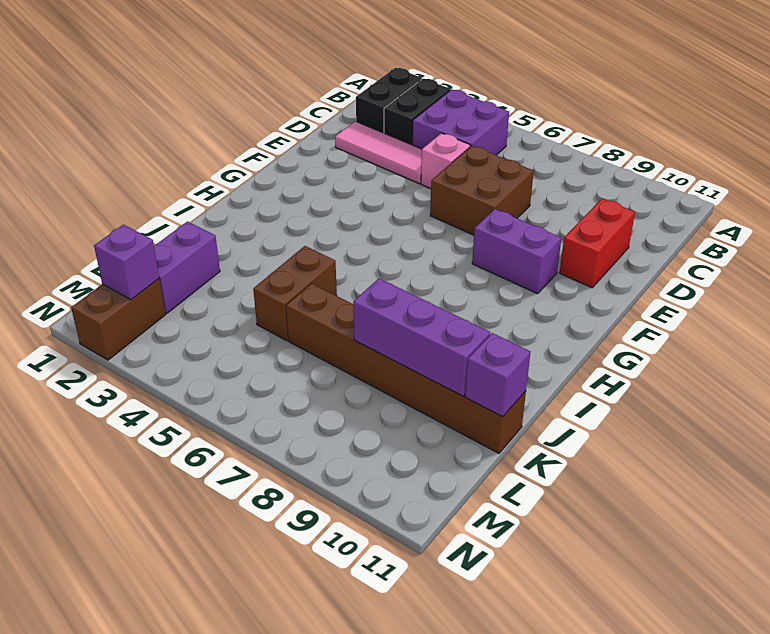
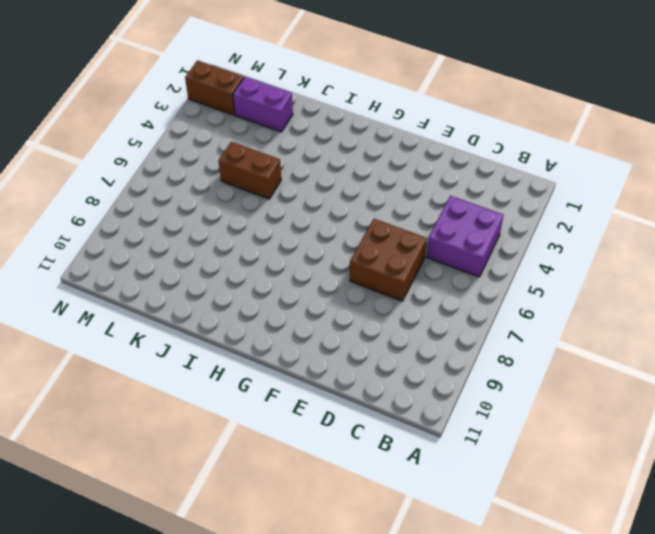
none -> black 1x2 brick [356,68,422,133]
none -> black 1x2 brick [384,78,450,145]
none -> pink 1x3 tile [335,121,422,184]

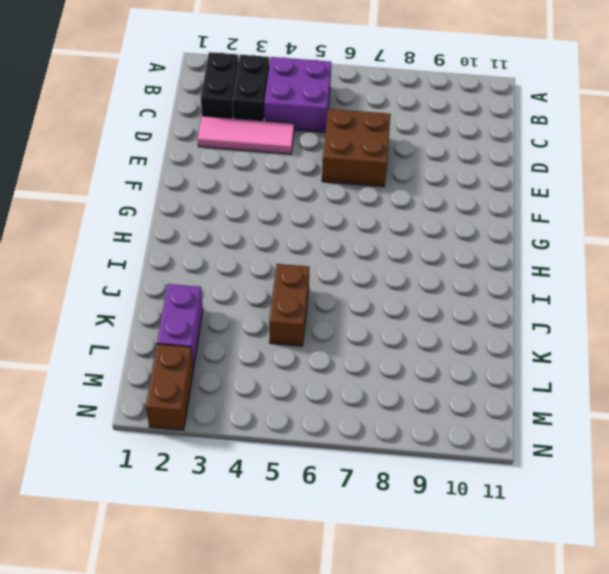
none -> pink 1x1 brick [421,133,470,189]
none -> red 1x2 brick [560,199,635,288]
none -> purple 1x2 brick [472,209,561,294]

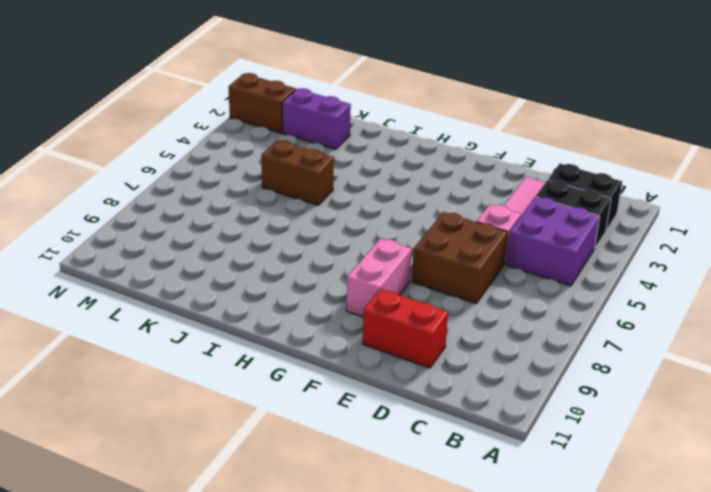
pink 1x2 brick [346,238,411,317] -> purple 1x2 brick [472,209,561,294]
none -> brown 1x6 brick [286,284,526,453]
none -> purple 1x3 brick [353,279,490,396]
none -> purple 1x1 brick [465,333,530,416]

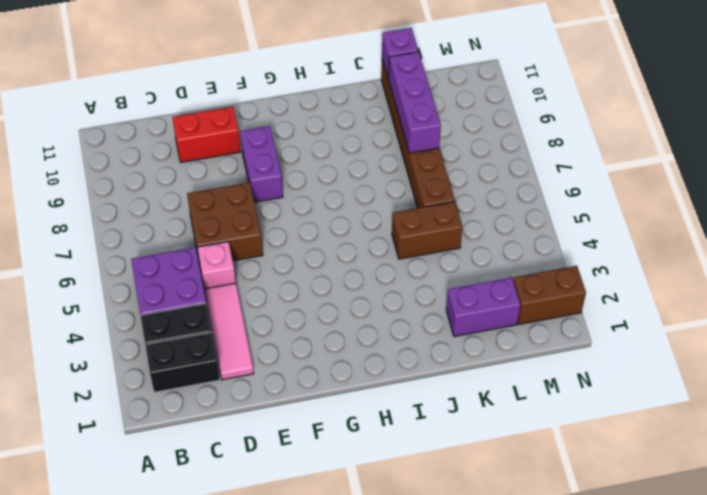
none -> purple 1x1 brick [94,225,159,300]

